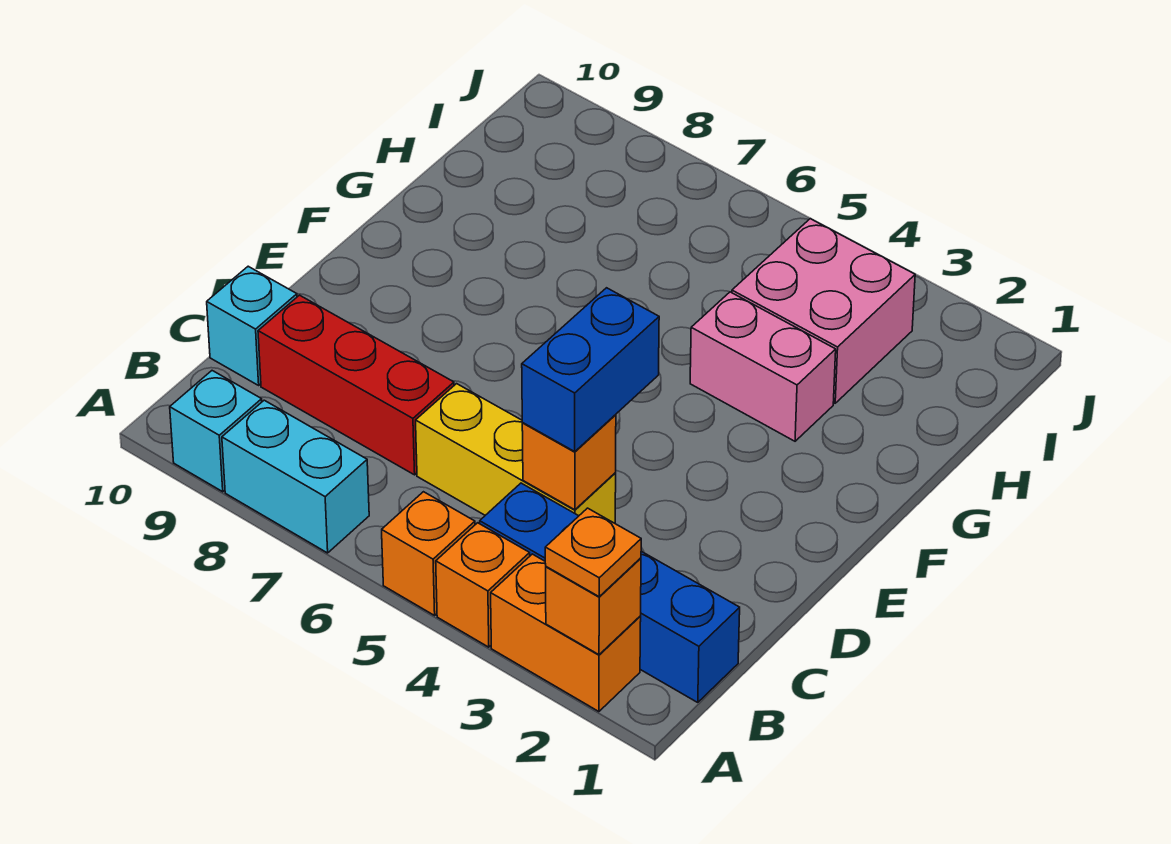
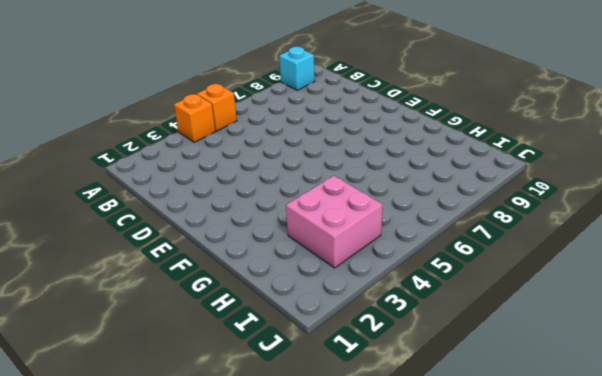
none -> orange 1x2 brick [491,554,641,712]
none -> cyan 1x2 brick [222,400,369,553]
none -> blue 1x4 brick [480,483,740,702]

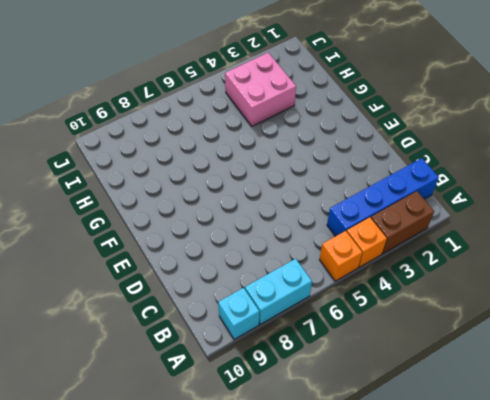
brown 1x2 brick [371,191,434,254] -> orange 1x2 brick [491,554,641,712]
none -> yellow 1x3 brick [416,384,616,523]
none -> red 1x3 brick [258,295,454,475]
none -> cyan 1x1 brick [207,266,297,385]

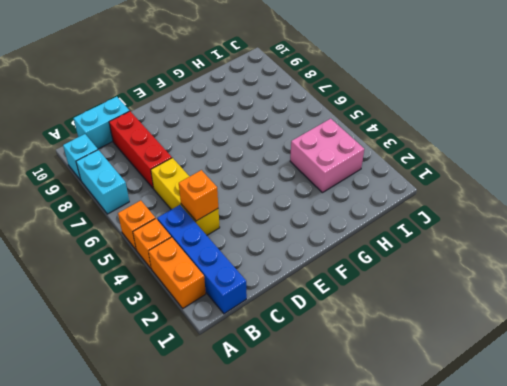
cyan 1x2 brick [74,97,129,149] -> cyan 1x1 brick [207,266,297,385]
none -> pink 1x2 brick [690,292,836,441]
none -> orange 1x1 brick [546,558,641,655]
none -> orange 1x1 plate [545,508,641,597]

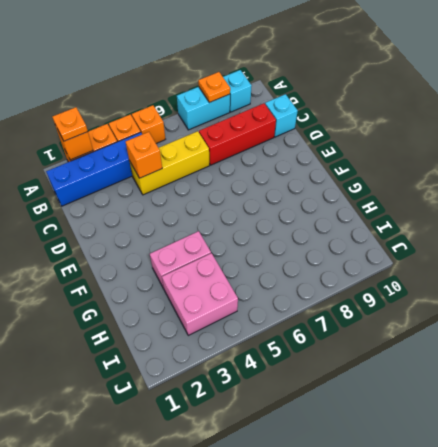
orange 1x1 plate [198,72,230,103] -> none
none -> blue 1x2 brick [522,288,659,452]

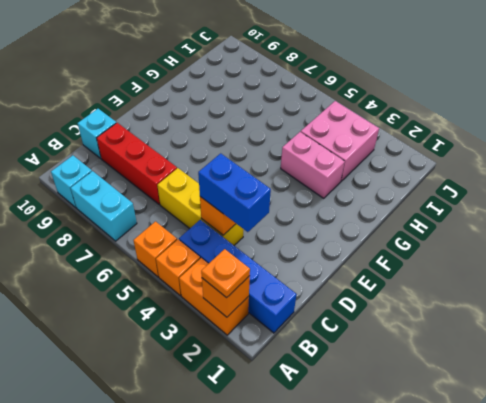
blue 1x2 brick [198,153,271,232] -> blue 1x2 brick turned to [522,288,659,452]

